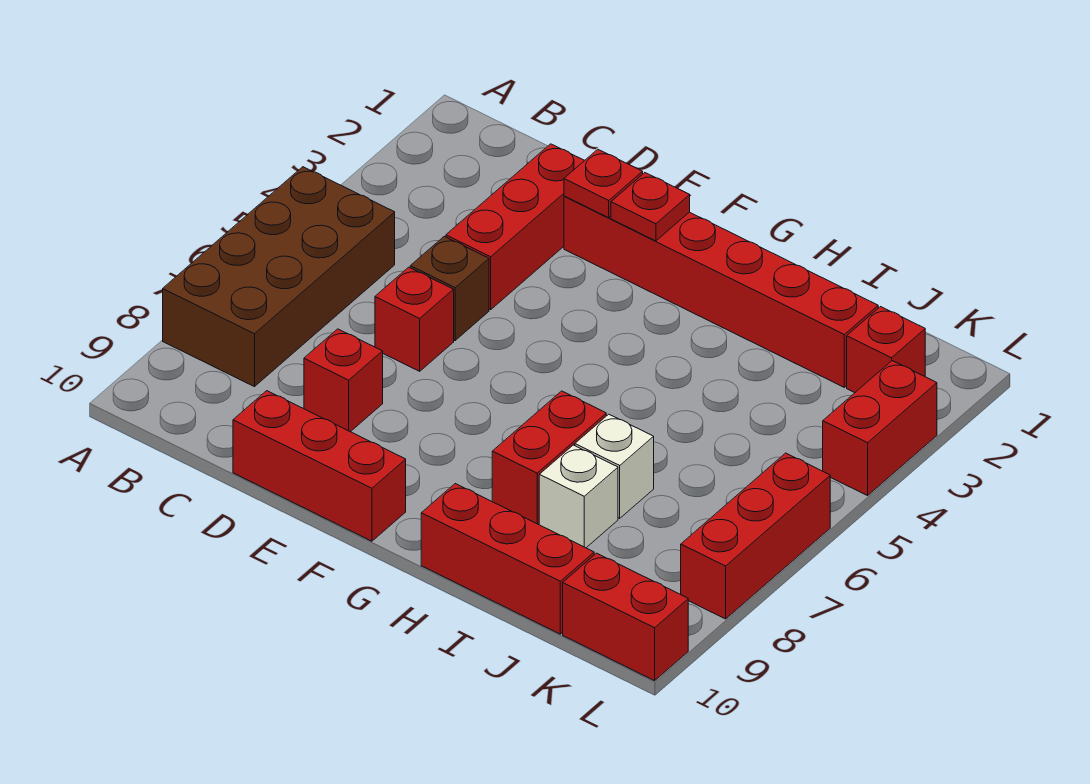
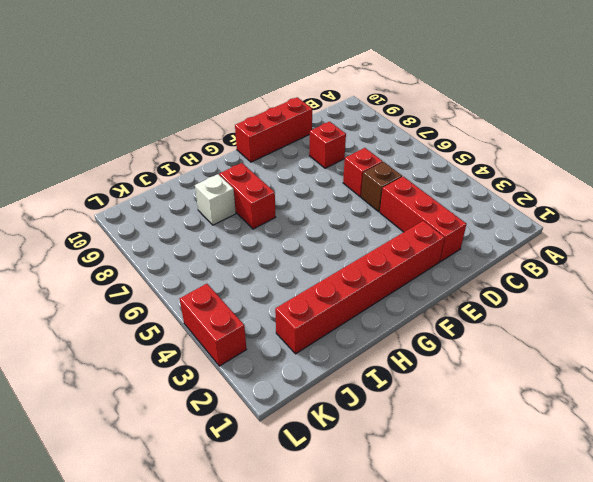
none -> brown 2x4 brick [163,167,395,387]
none -> red 1x3 brick [421,484,594,634]
none -> white 1x1 brick [575,414,654,518]

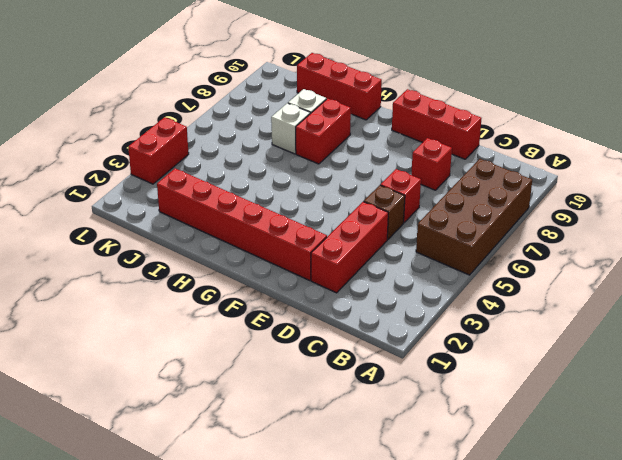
none -> red 1x1 brick [847,307,925,393]
none -> red 1x2 brick [563,553,688,681]
none -> red 1x3 brick [681,453,830,619]

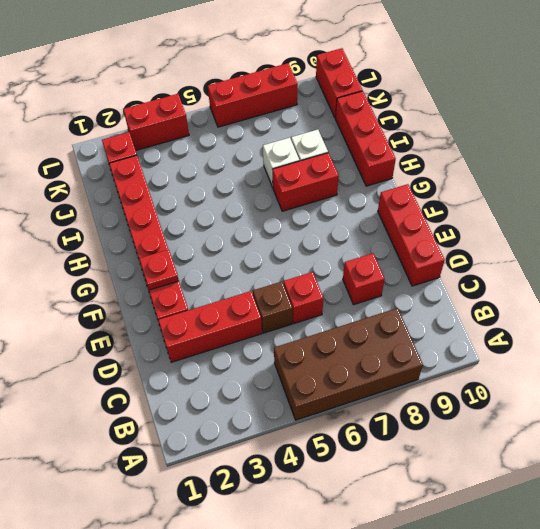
none -> red 1x1 plate [564,149,643,218]

